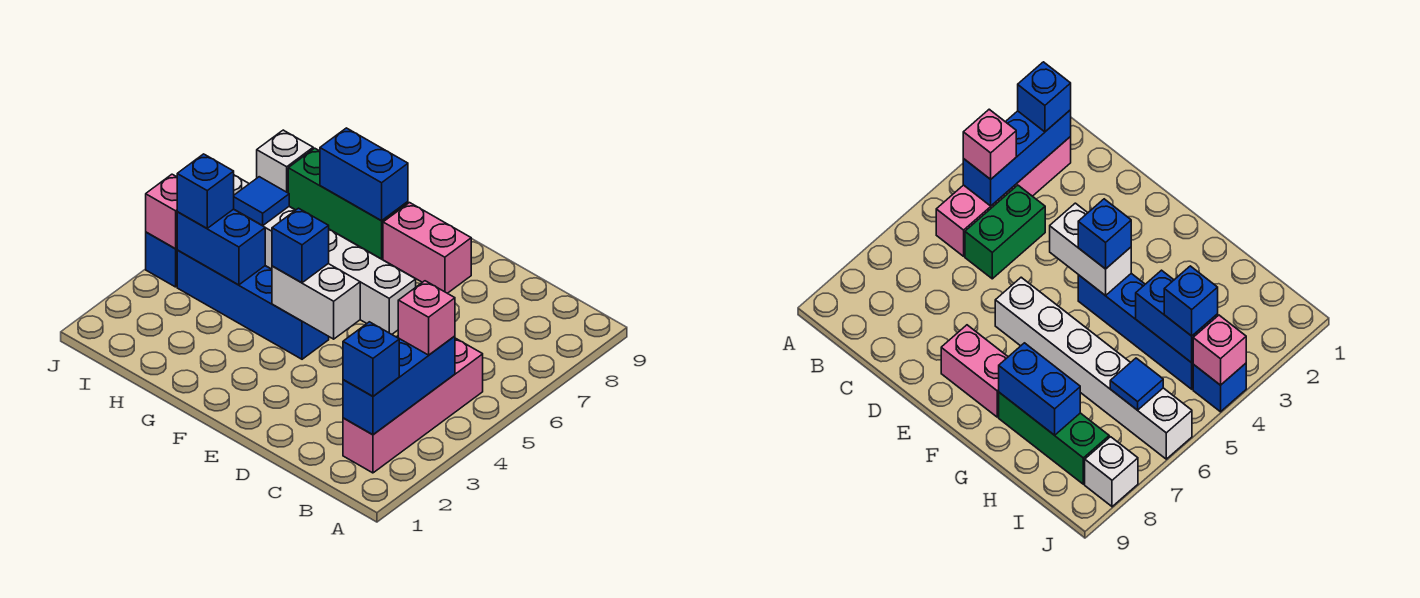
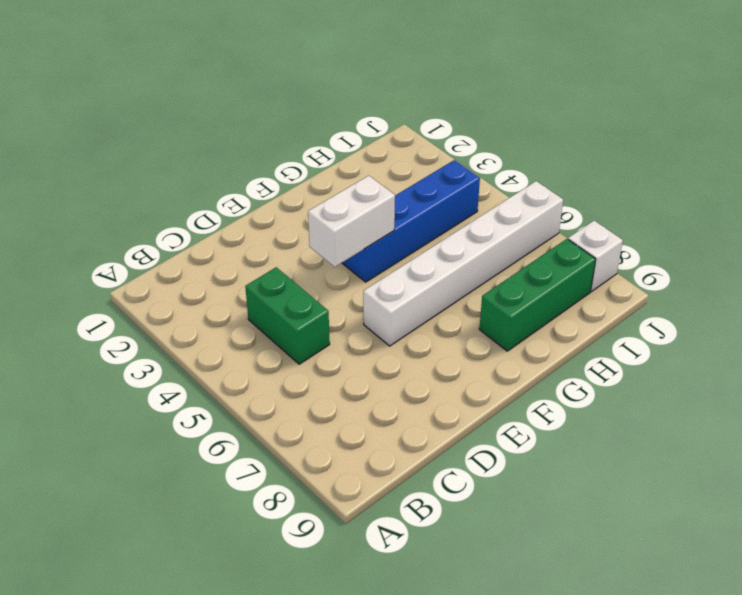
none -> pink 1x4 brick [343,338,483,473]
none -> pink 1x2 brick [383,203,471,293]
none -> blue 1x1 brick [146,232,177,287]

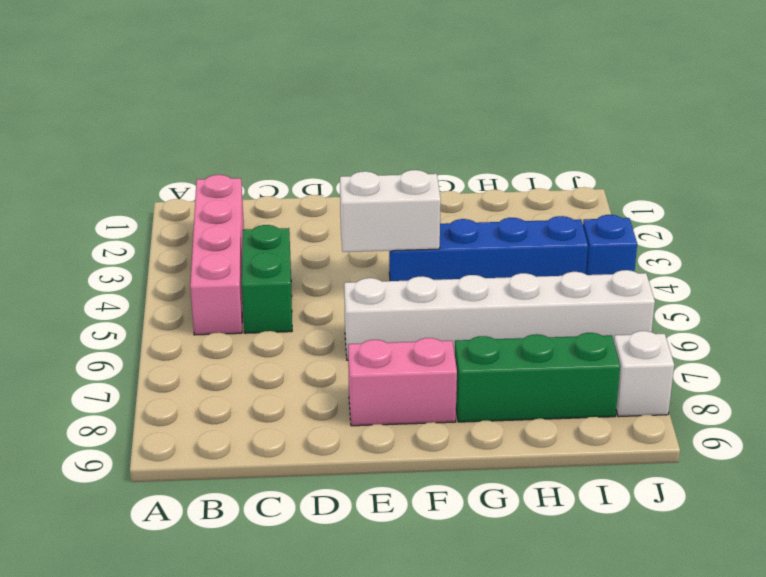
none -> blue 1x3 brick [343,336,455,435]
none -> blue 1x2 brick [320,128,408,221]
none -> blue 1x2 brick [177,209,265,285]

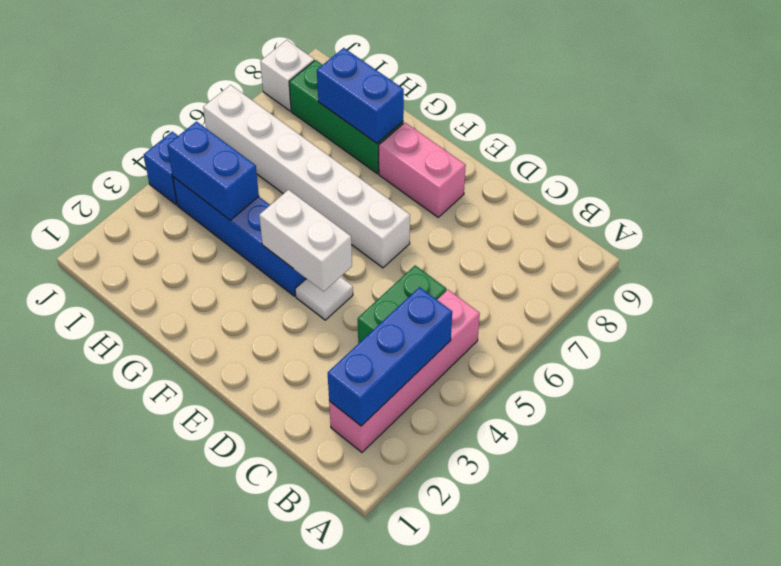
white 1x1 tile [295,277,353,320] -> none
none -> blue 1x1 tile [234,177,289,226]
none -> pink 1x1 brick [146,174,177,249]
none -> blue 1x1 brick [343,322,399,396]

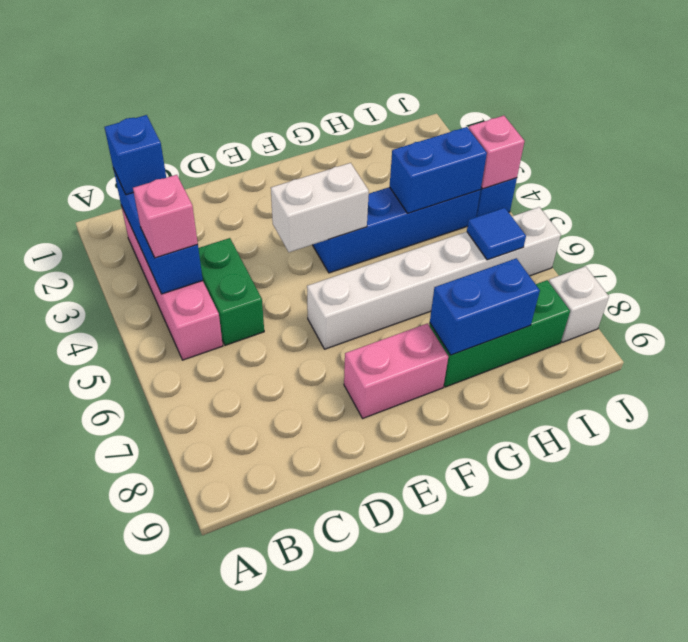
none -> blue 1x1 brick [272,208,329,283]
none -> blue 1x1 brick [177,154,234,228]

